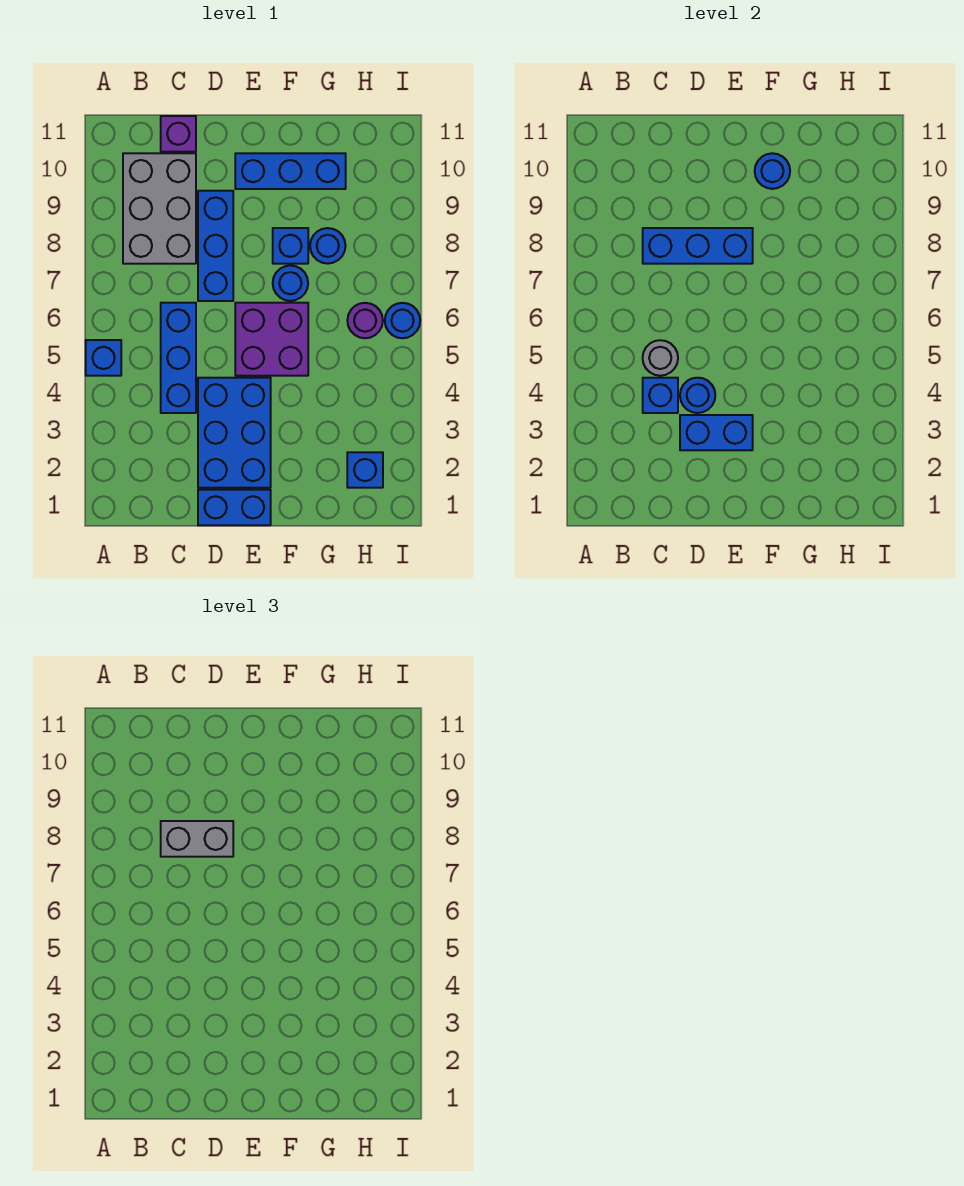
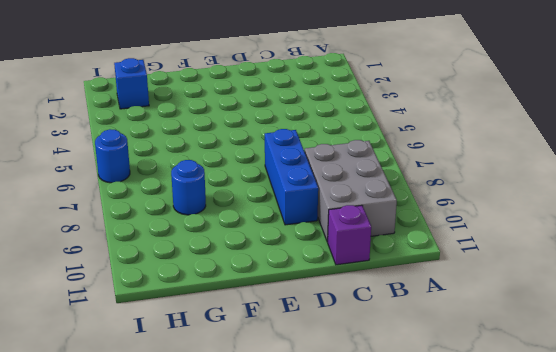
none -> blue 1x1 brick [86,340,121,376]
none -> blue 1x3 brick [161,303,196,413]
none -> blue 1x2 brick [198,490,271,525]

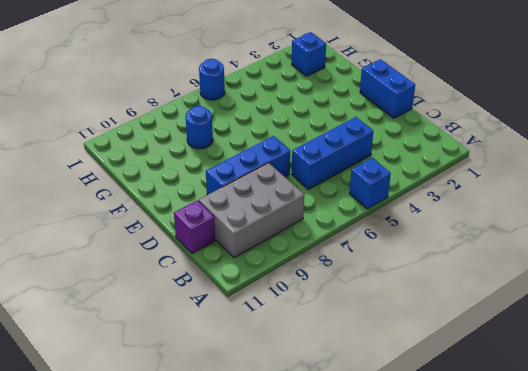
none -> blue 2x3 brick [198,378,271,488]
none -> purple 2x2 brick [235,303,308,376]
none -> blue 1x3 brick [235,153,346,189]

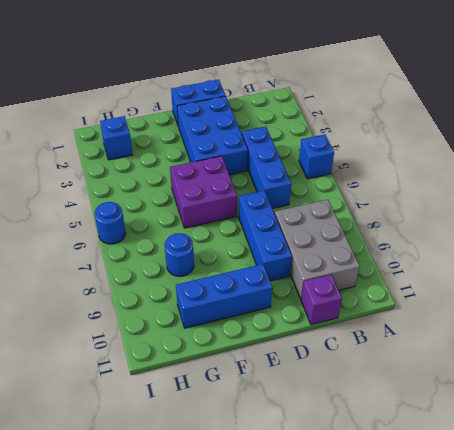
none -> blue 1x1 round brick [273,265,308,301]
none -> blue 1x1 brick [273,228,308,264]
none -> purple 1x1 round brick [347,303,383,338]

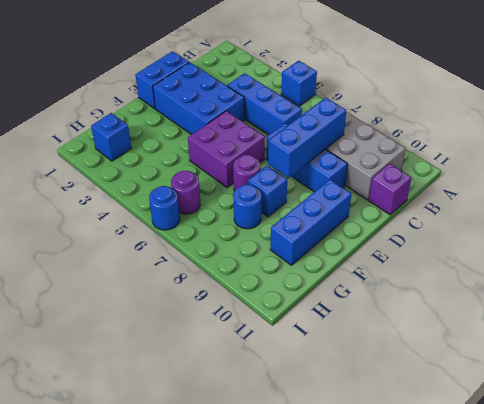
purple 1x1 round brick [233,155,260,191] -> blue 1x1 round brick [273,265,308,301]
none -> blue 1x1 brick [643,378,678,413]
none -> grey 1x1 round brick [643,340,678,376]
none -> blue 1x2 brick [680,415,753,450]

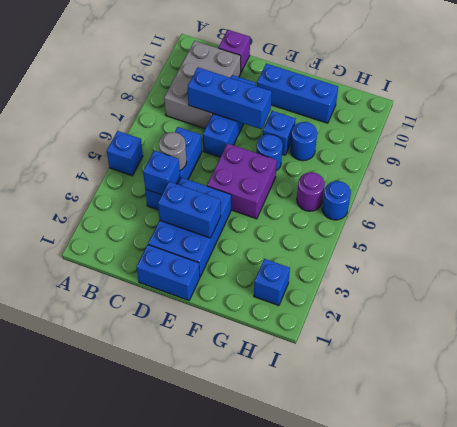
none -> blue 1x1 round brick [680,378,715,413]
none -> blue 1x1 round brick [755,153,790,189]
none -> grey 1x2 brick [161,821,233,857]

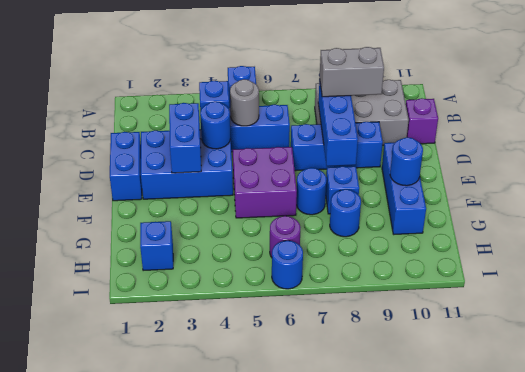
grey 1x2 brick [320,47,384,97] -> grey 1x2 brick turned to [161,821,233,857]

